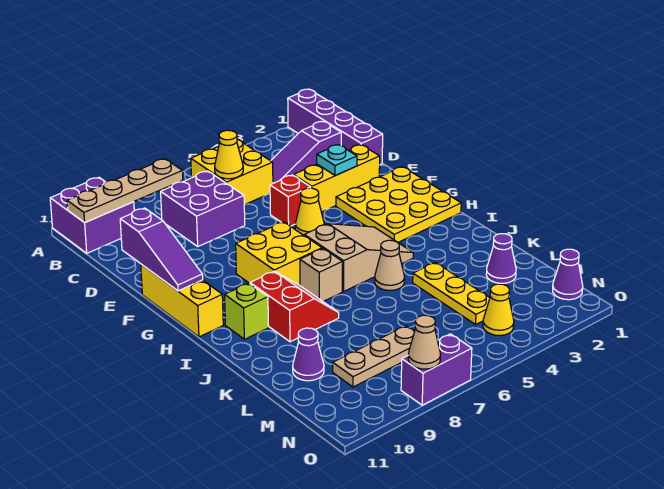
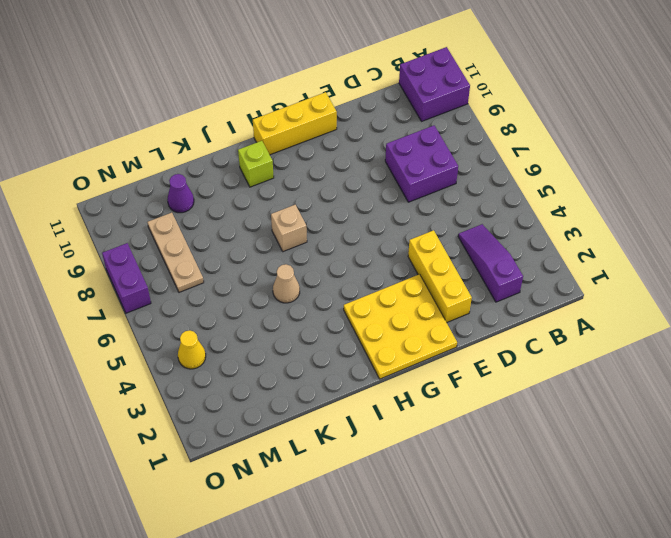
none -> purple 1x4 brick [288,89,383,165]
none -> yellow 2x2 brick [191,139,273,205]
none -> red 1x1 brick [270,175,311,226]

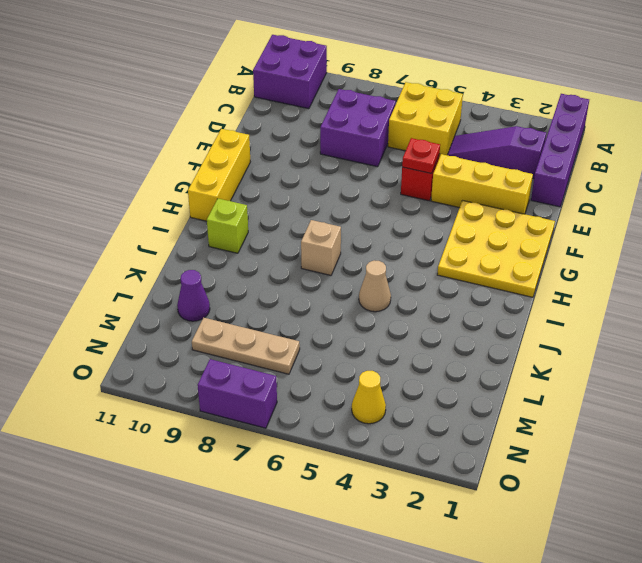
red 1x1 plate [402,138,440,173] -> none
none -> yellow 1x1 cone [295,188,324,235]
none -> yellow 2x2 brick [236,222,322,285]
none -> tan 2x3 slope [304,224,413,291]

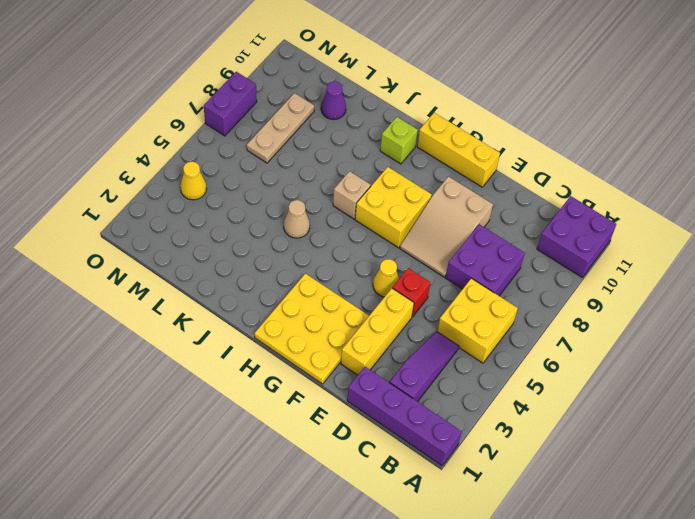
tan 2x3 slope [400,177,493,277] -> tan 2x3 slope moved to [304,224,413,291]
none -> red 2x2 slope [250,271,339,342]
none -> yellow 1x3 plate [413,262,490,324]
none -> purple 1x1 cone [486,234,516,283]

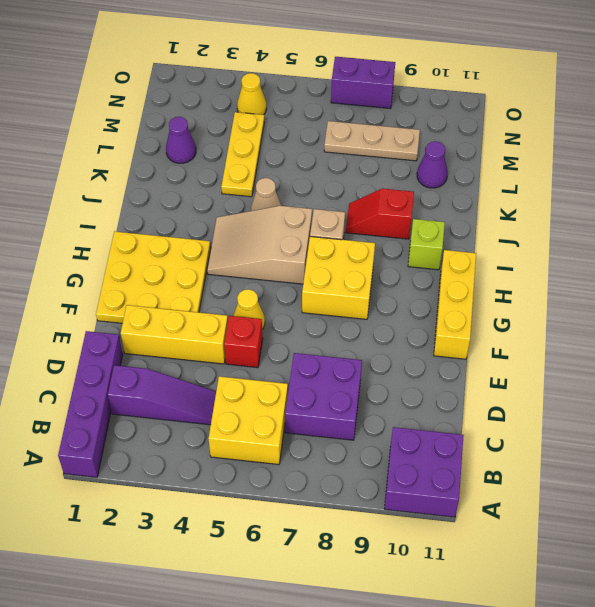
red 1x2 slope [346,188,414,239] -> red 2x2 slope [250,271,339,342]
none -> purple 1x1 cone [553,249,583,300]
none -> tan 1x4 plate [67,159,183,223]
none -> yellow 1x1 cone [215,130,243,179]

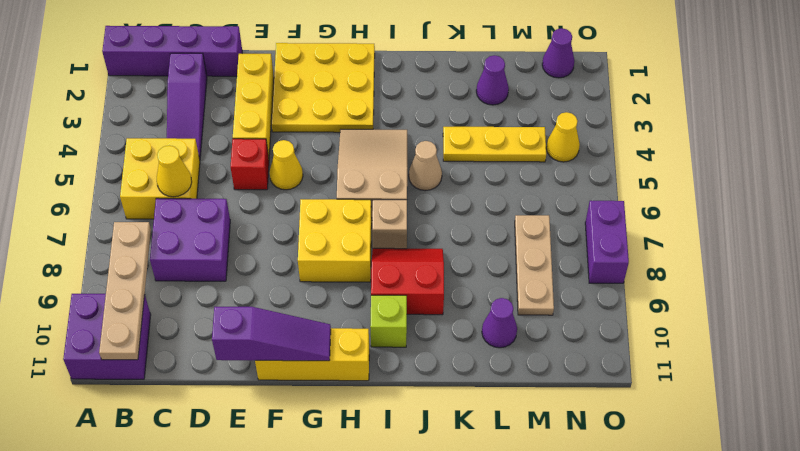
none -> cyan 1x1 plate [317,145,357,176]
none -> tan 1x1 cone [408,315,440,369]

